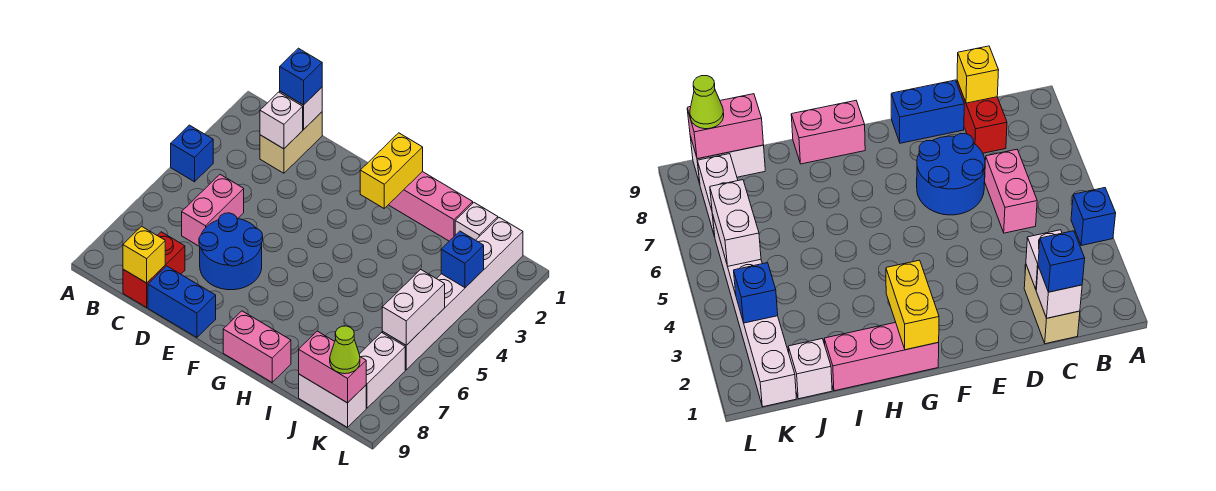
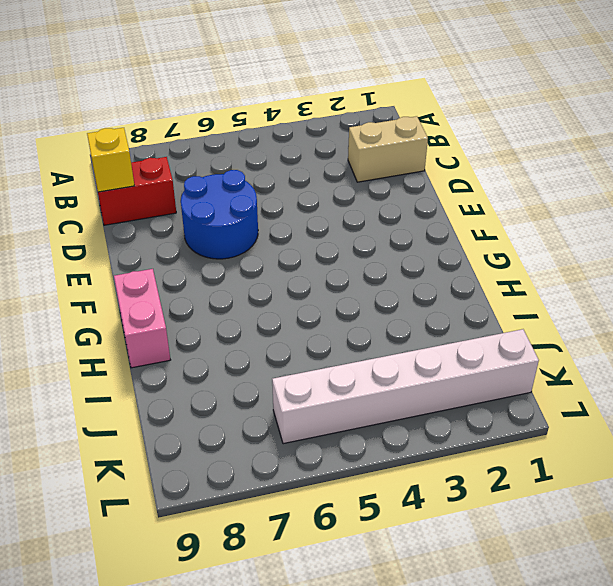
none -> blue 1x1 brick [171,125,213,182]
none -> pink 1x2 brick [182,175,244,246]
none -> blue 1x2 brick [148,266,216,337]

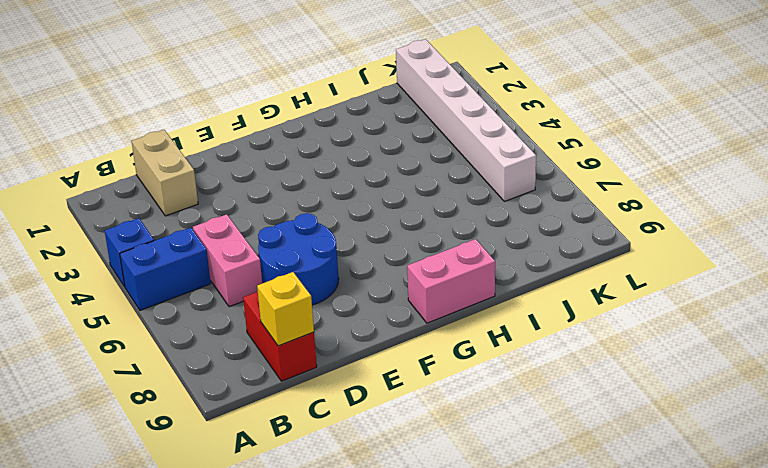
blue 1x2 brick [120,228,211,310] -> blue 1x2 brick moved to [148,266,216,337]
none -> pink 1x3 brick [389,172,473,241]
none -> white 1x1 brick [455,203,498,240]
none -> white 1x2 brick [299,374,366,427]

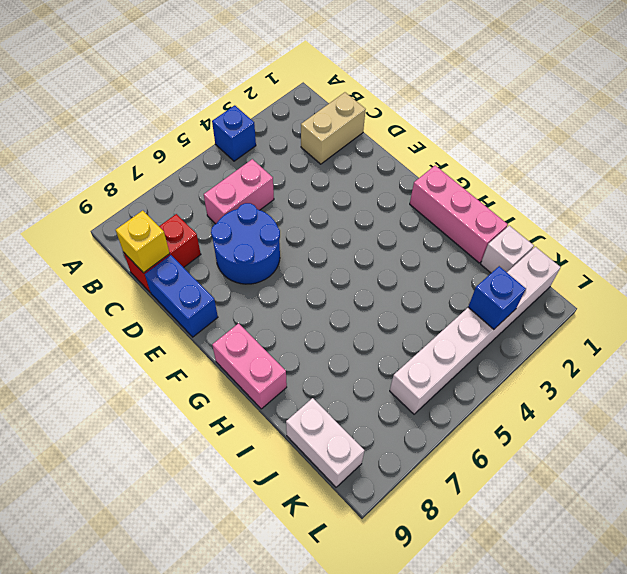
none -> white 1x2 brick [359,333,405,408]
none -> white 1x1 brick [280,87,322,129]
none -> white 1x1 brick [260,92,303,149]

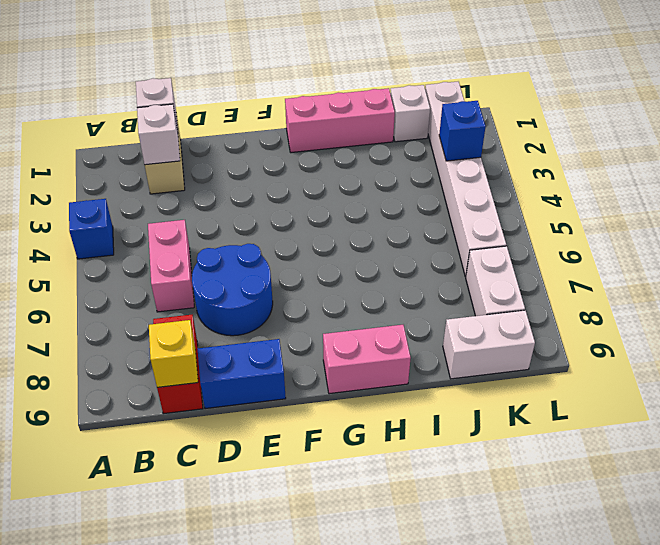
none -> yellow 1x2 brick [360,133,423,208]
none -> pink 1x2 brick [299,331,366,403]
none -> white 1x2 brick [382,270,445,345]

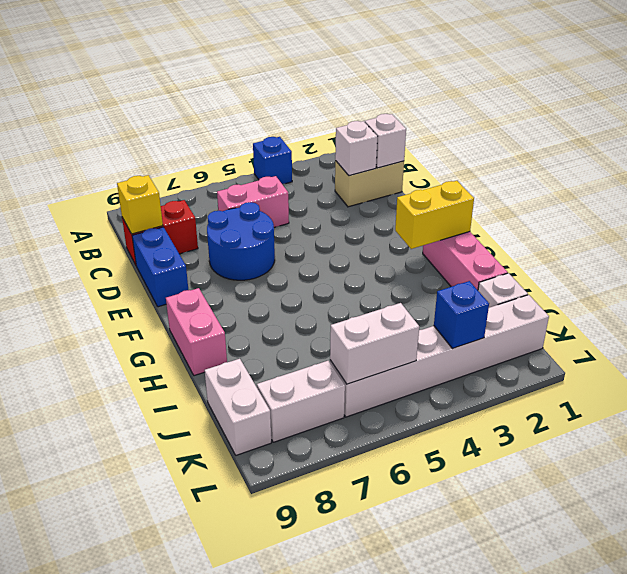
none -> pink 1x2 brick [299,331,366,403]
none -> blue 1x1 brick [280,48,322,105]
none -> lime 1x1 cone [330,326,360,374]

